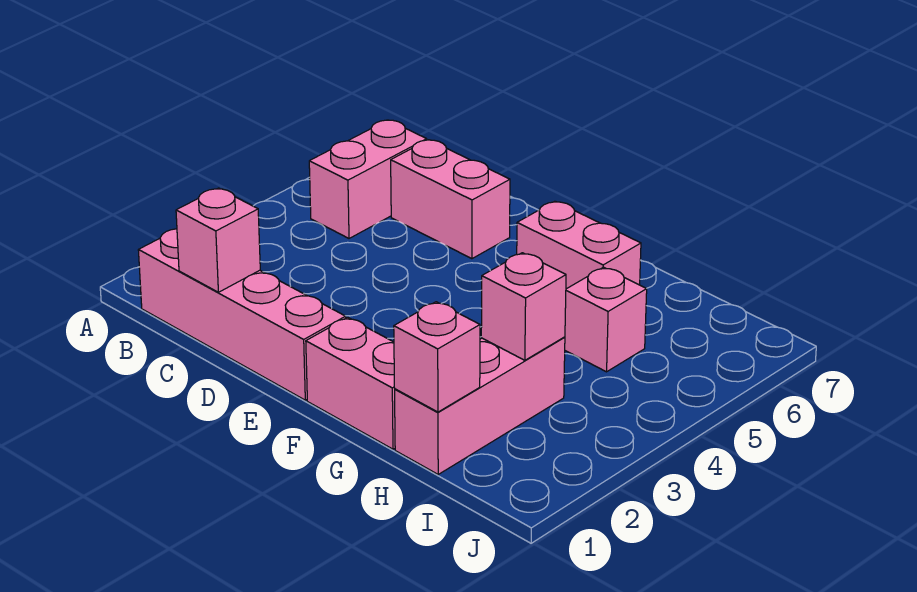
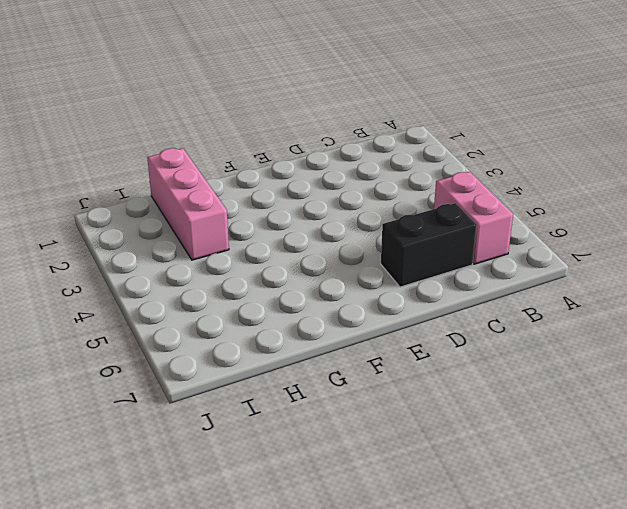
black 1x2 brick [381,203,477,287] -> pink 1x2 brick [391,140,510,259]
none -> pink 1x4 brick [138,229,346,400]
none -> pink 1x2 brick [306,317,395,449]

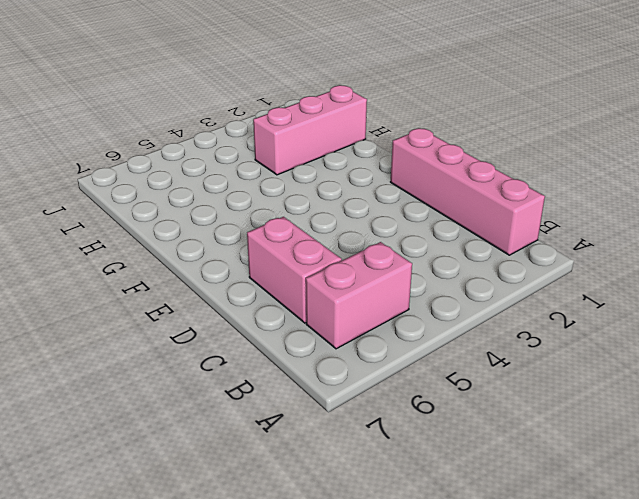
none -> pink 1x2 brick [306,317,395,449]
none -> pink 1x2 brick [517,201,641,289]

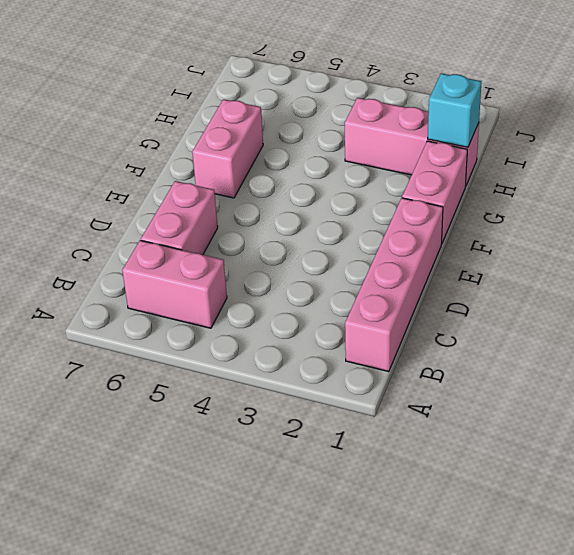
cyan 1x1 brick [428,73,482,147] -> pink 1x1 brick [394,302,480,412]
none -> pink 1x1 brick [565,267,647,372]
none -> pink 1x1 brick [176,188,260,292]

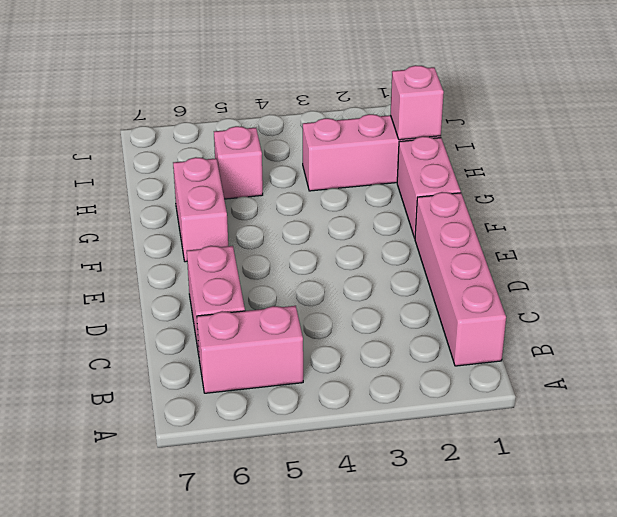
none -> pink 1x1 brick [176,188,260,292]
none -> pink 1x1 brick [481,253,566,360]

